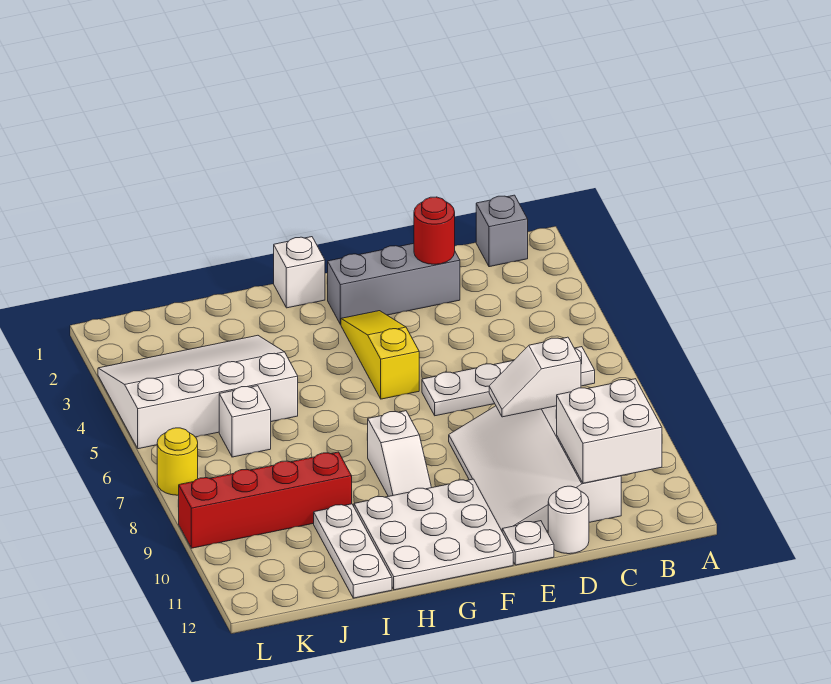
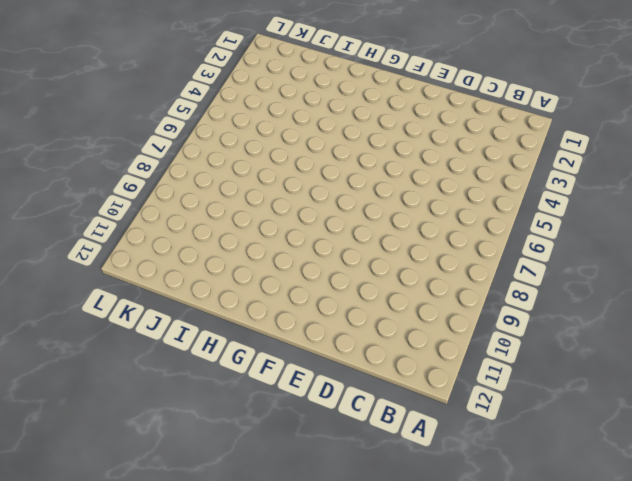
none -> grey 1x1 brick [476,195,528,267]
none -> white 1x4 plate [422,347,595,416]
none -> white 3x4 slope [449,406,621,531]

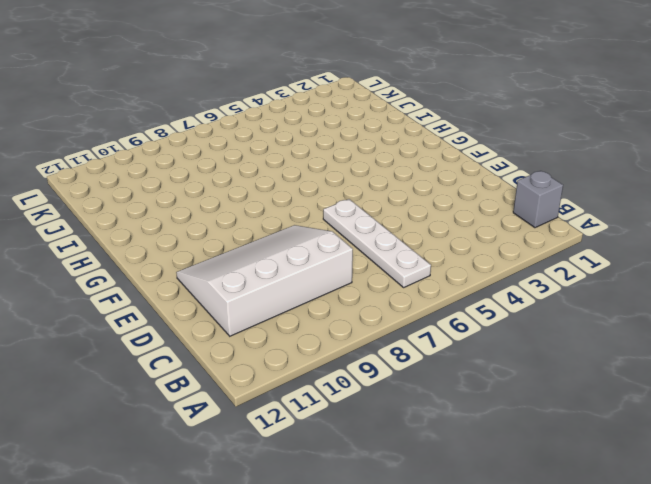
none -> grey 1x3 brick [327,243,460,325]
none -> white 1x1 round brick [548,486,589,554]
none -> white 1x1 plate [502,521,554,565]

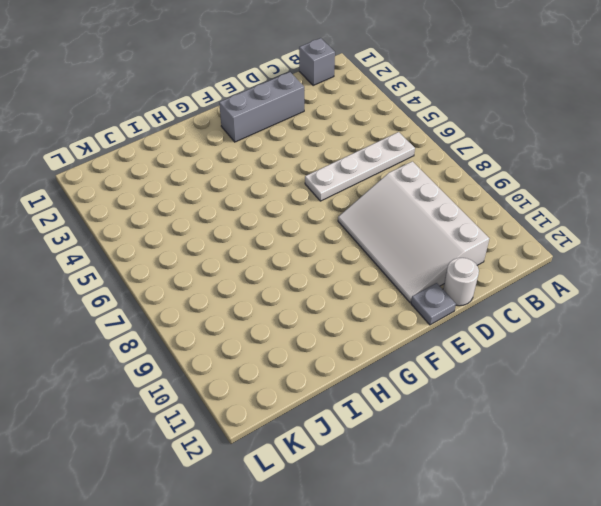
grey 1x1 plate [411,283,456,325] -> white 1x1 plate [502,521,554,565]
none -> yellow 1x3 slope [341,311,419,399]
none -> white 3x3 plate [354,479,513,590]
none -> white 1x1 brick [274,237,325,308]

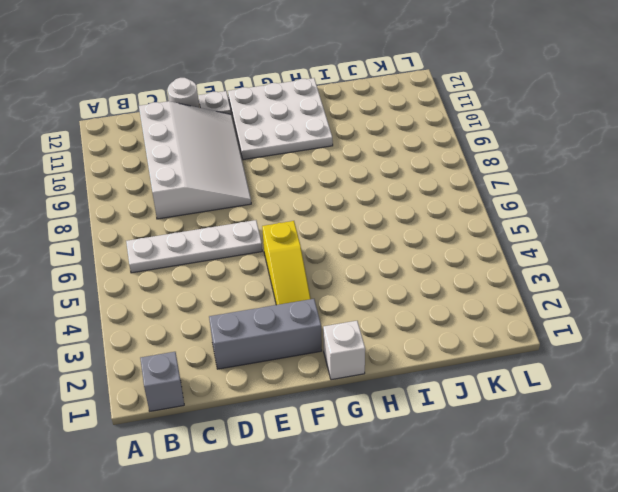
none -> white 1x2 slope [367,411,432,496]
none -> white 3x4 slope [98,335,298,449]
none -> red 1x4 brick [178,452,352,548]

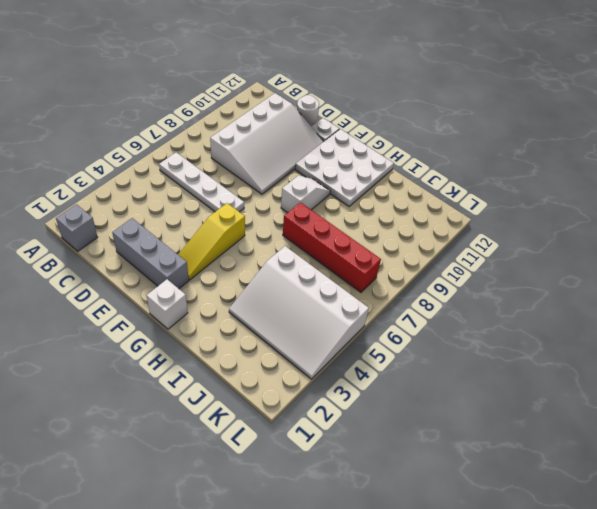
red 1x4 brick [283,202,381,292] -> red 1x4 brick moved to [178,452,352,548]
none -> white 1x3 plate [314,504,392,598]
none -> white 1x1 brick [219,386,271,457]
none -> yellow 1x1 round brick [157,428,198,495]

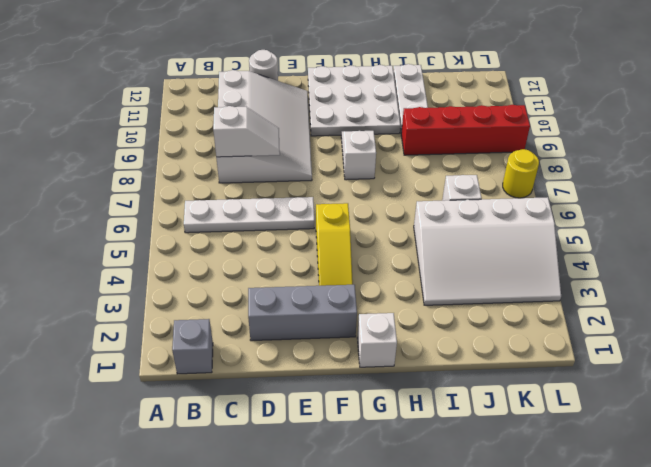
none -> white 1x1 plate [502,521,554,565]
none -> white 2x2 brick [556,379,662,483]
none -> red 1x1 round brick [414,197,455,264]

